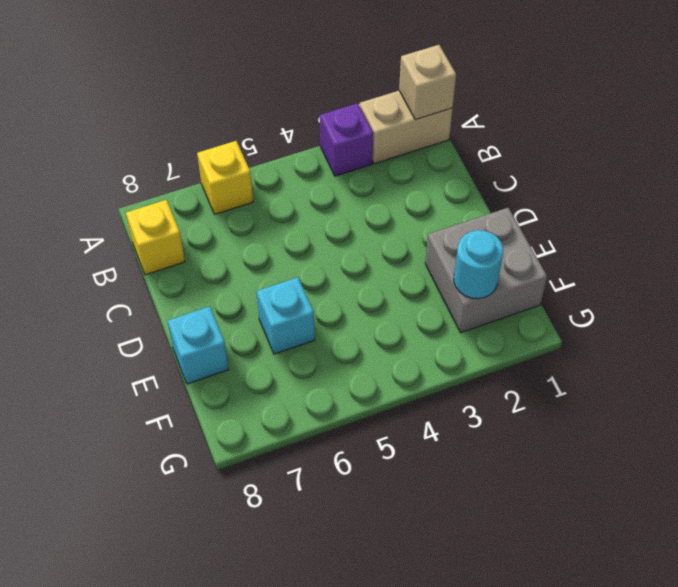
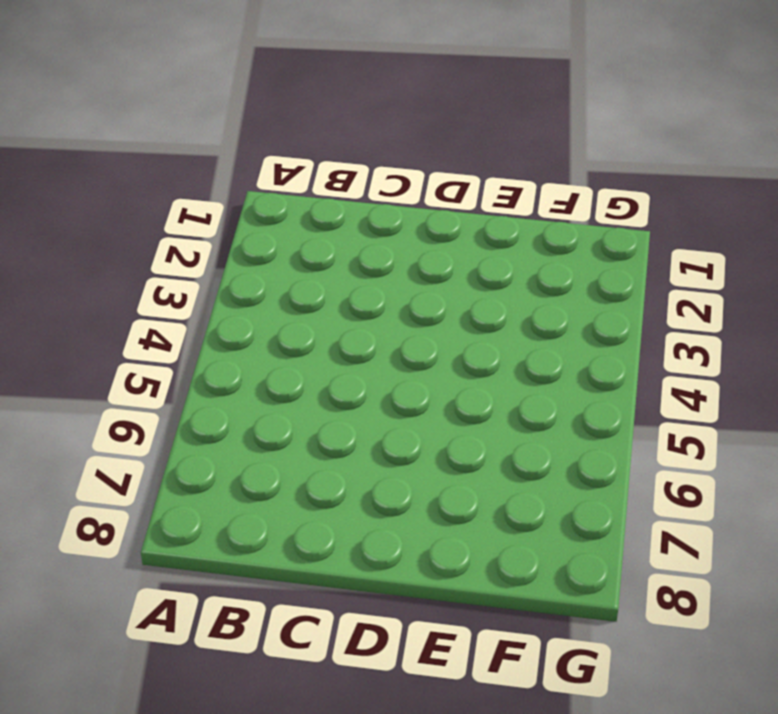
none -> tan 1x2 brick [360,91,453,164]
none -> purple 1x1 brick [320,103,373,176]

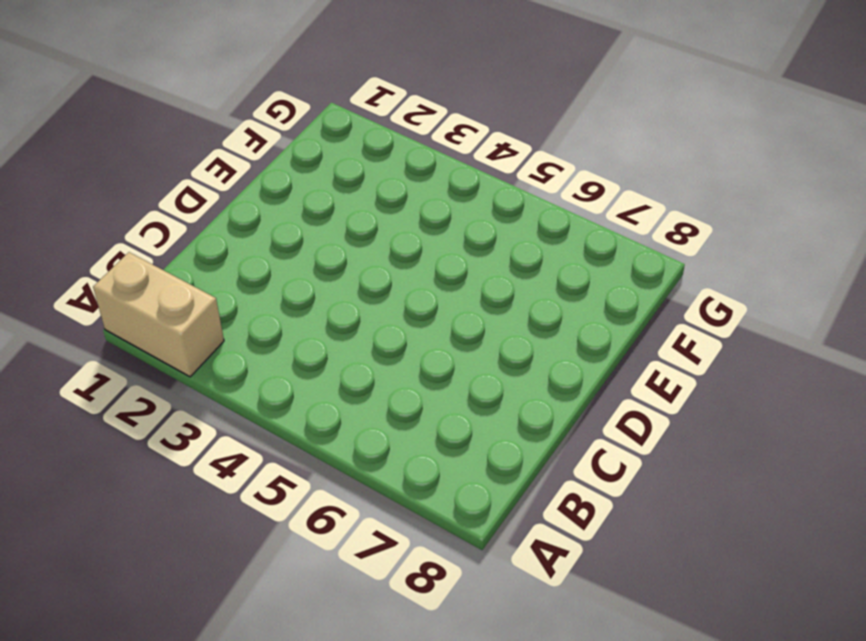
none -> purple 1x1 brick [320,103,373,176]
none -> yellow 1x1 brick [197,141,253,214]

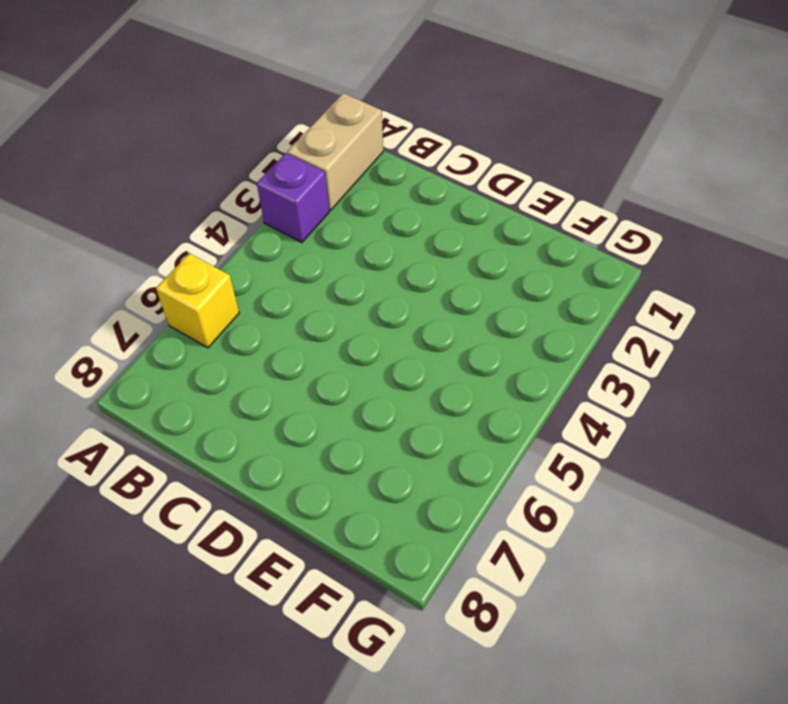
none -> yellow 1x1 brick [126,200,185,275]
none -> grey 2x2 brick [425,208,547,333]

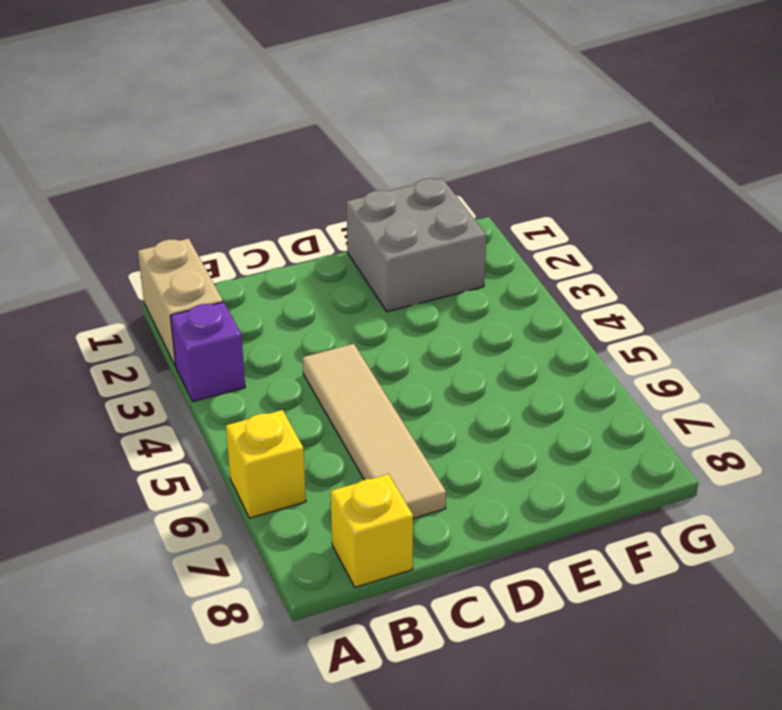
tan 1x4 tile [303,344,446,519] -> none
none -> cyan 1x1 brick [257,277,315,354]
none -> cyan 1x1 brick [168,306,228,384]

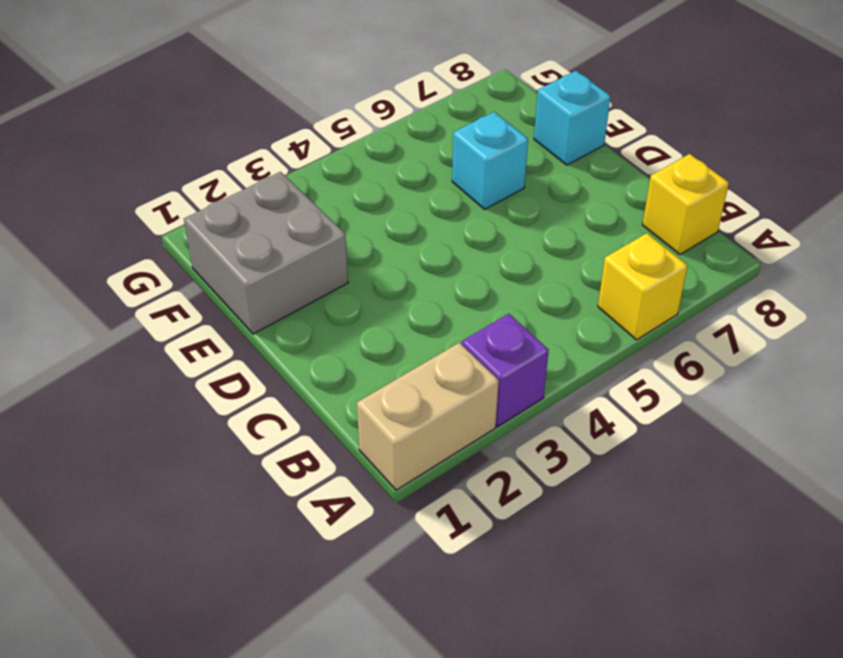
none -> tan 1x1 brick [399,45,456,120]
none -> cyan 1x1 round brick [454,230,503,299]

